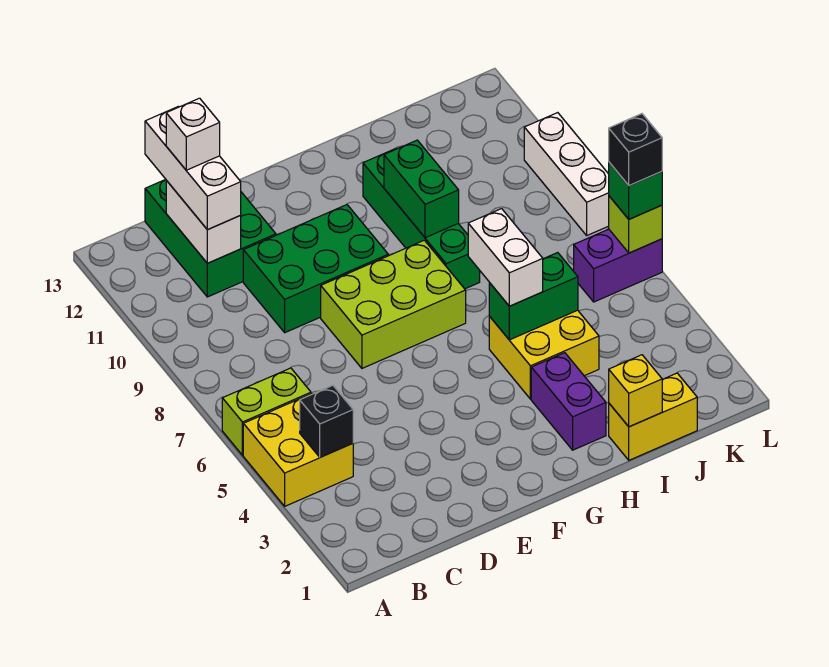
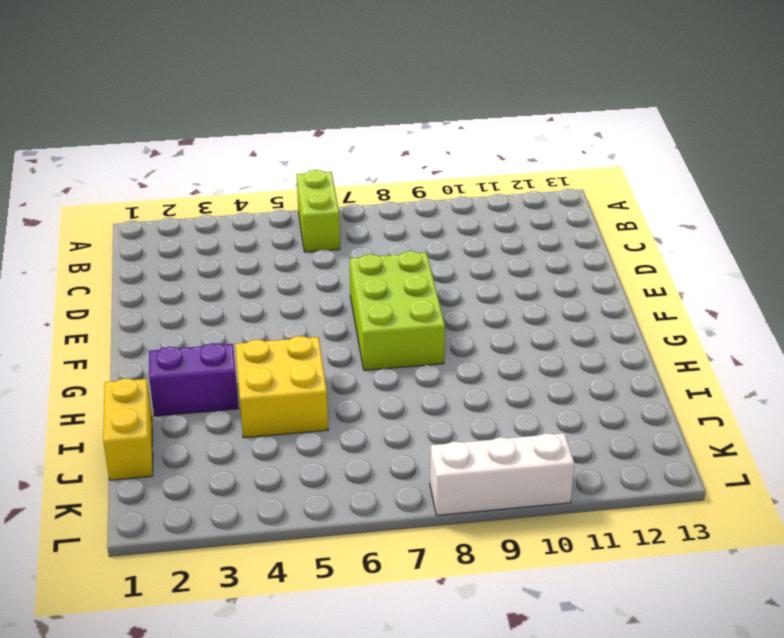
none -> yellow 2x2 brick [243,394,353,506]
none -> green 2x3 brick [145,179,276,297]
none -> green 2x3 brick [243,205,388,333]

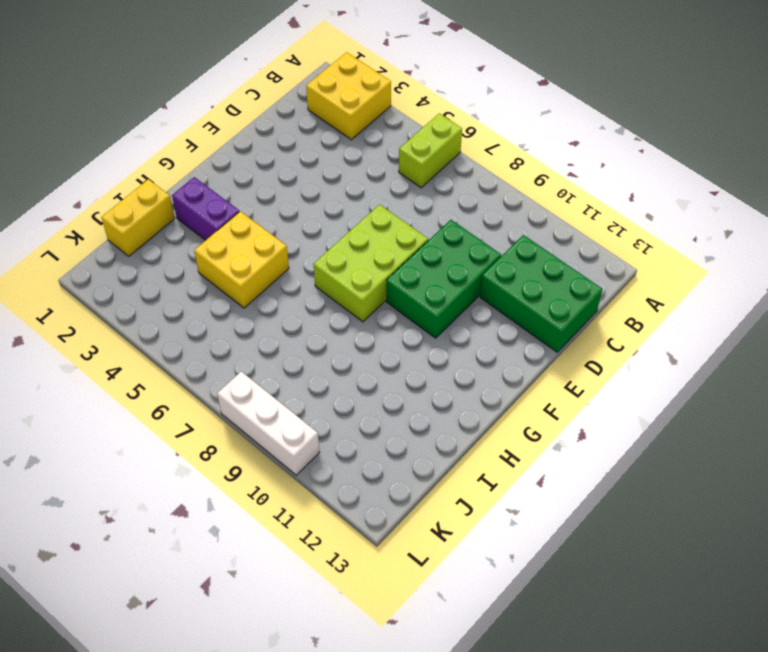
yellow 2x2 brick [306,52,391,140] -> yellow 2x2 brick moved to [243,394,353,506]
none -> green 1x4 brick [363,148,480,289]
none -> purple 1x2 brick [574,229,662,302]
none -> black 1x1 brick [300,386,353,457]

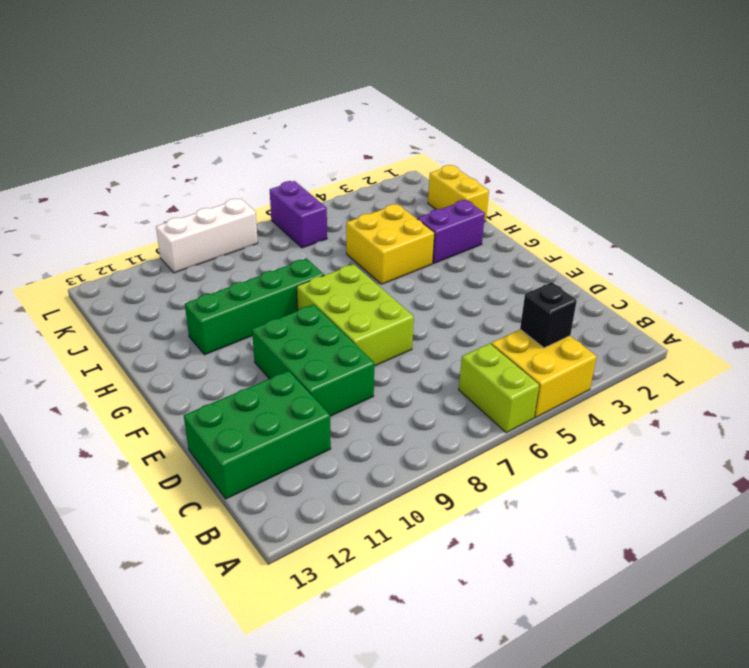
none -> white 1x2 brick [166,181,241,263]
none -> green 1x2 brick [489,253,578,340]
none -> green 1x2 brick [384,140,459,238]

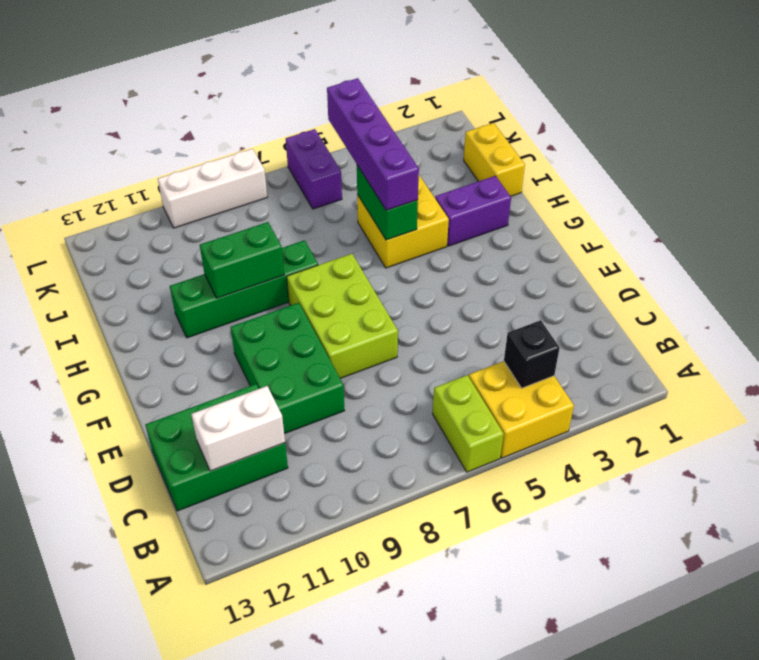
purple 1x4 brick [327,78,419,210] -> white 1x2 brick [468,209,543,306]
none -> yellow 1x1 brick [609,355,662,427]
none -> lime 1x1 brick [609,196,662,253]
none -> white 1x3 brick [145,106,241,230]

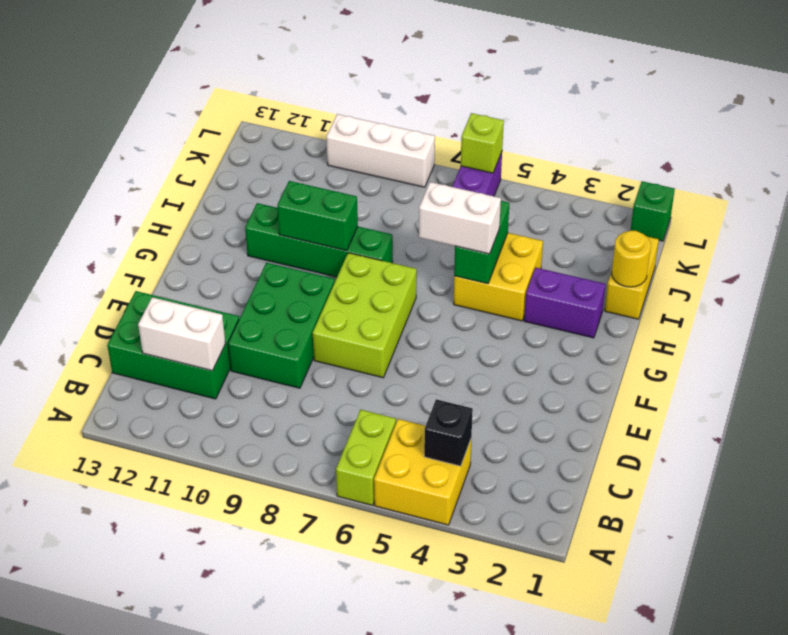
yellow 1x1 round brick [612,231,651,287] -> yellow 1x1 brick [609,355,662,427]
green 1x1 brick [631,181,675,241] -> green 1x1 brick moved to [609,162,662,219]
none -> white 1x3 brick [145,106,241,230]
none -> white 1x1 brick [166,98,220,170]
none -> black 1x1 brick [609,114,662,186]

